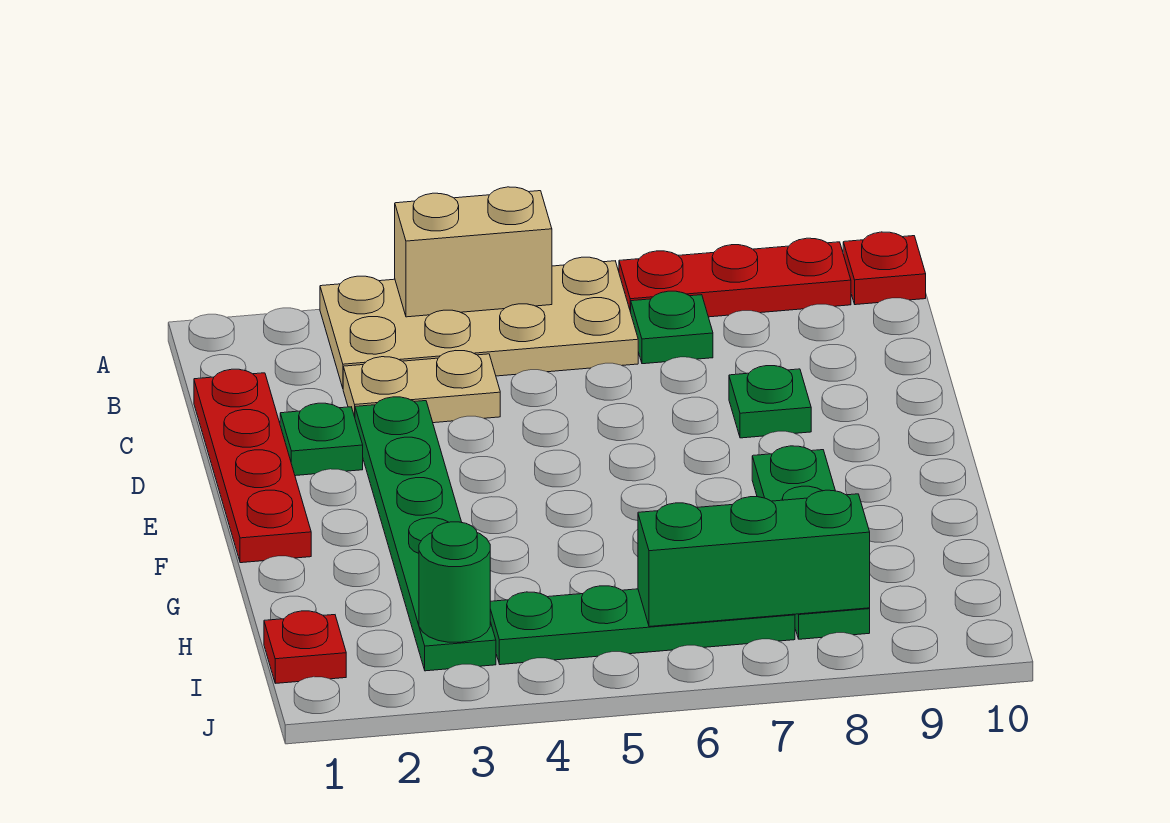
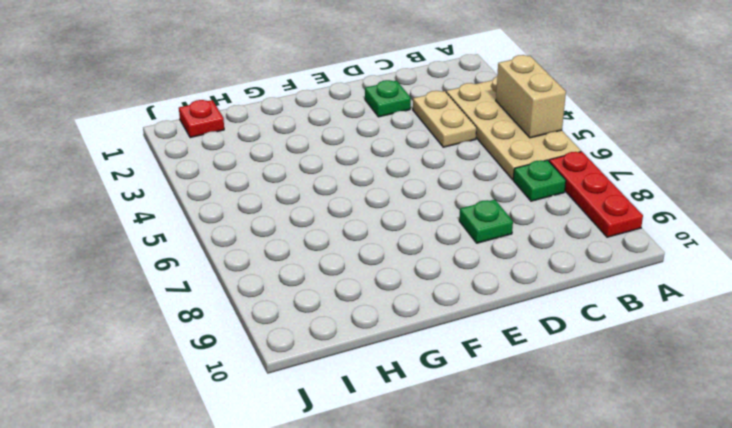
none -> red 1x1 plate [843,232,926,305]
none -> red 1x4 plate [194,369,311,563]
none -> green 1x6 plate [355,397,496,671]

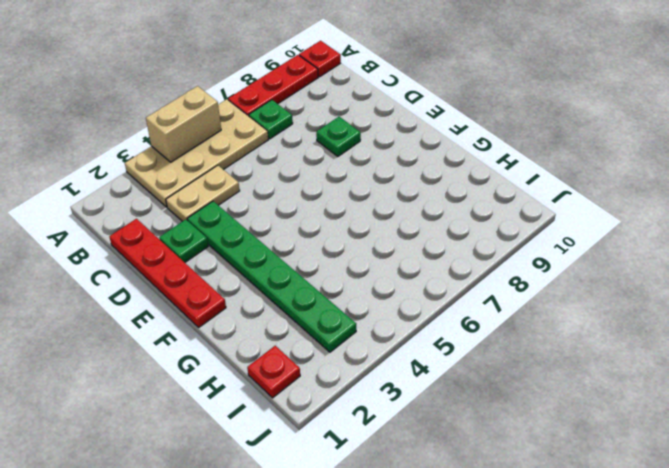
none -> green 1x4 plate [752,446,870,639]
none -> green 1x4 plate [490,586,795,665]
none -> green 1x1 round brick [419,522,490,642]

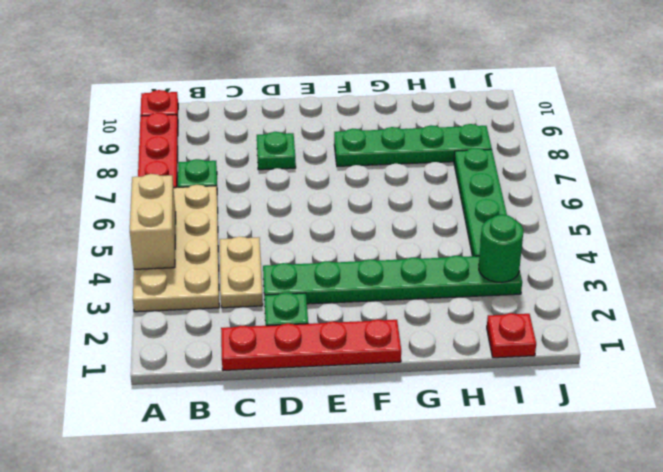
none -> green 1x3 brick [638,490,870,627]

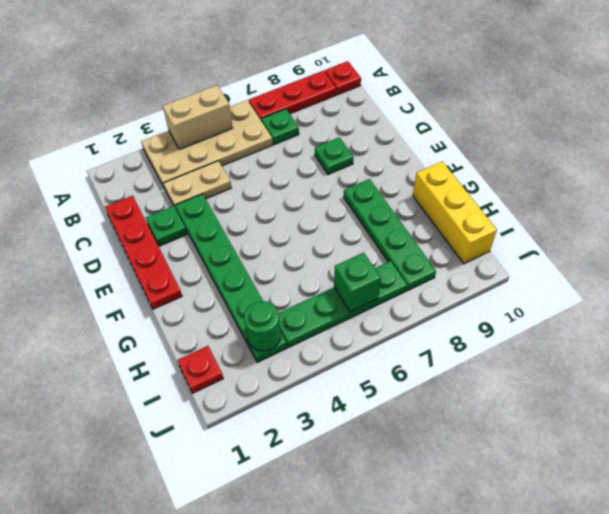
yellow 1x3 brick [413,162,497,264] -> none
green 1x1 brick [334,253,381,312] -> green 1x3 brick [638,490,870,627]

